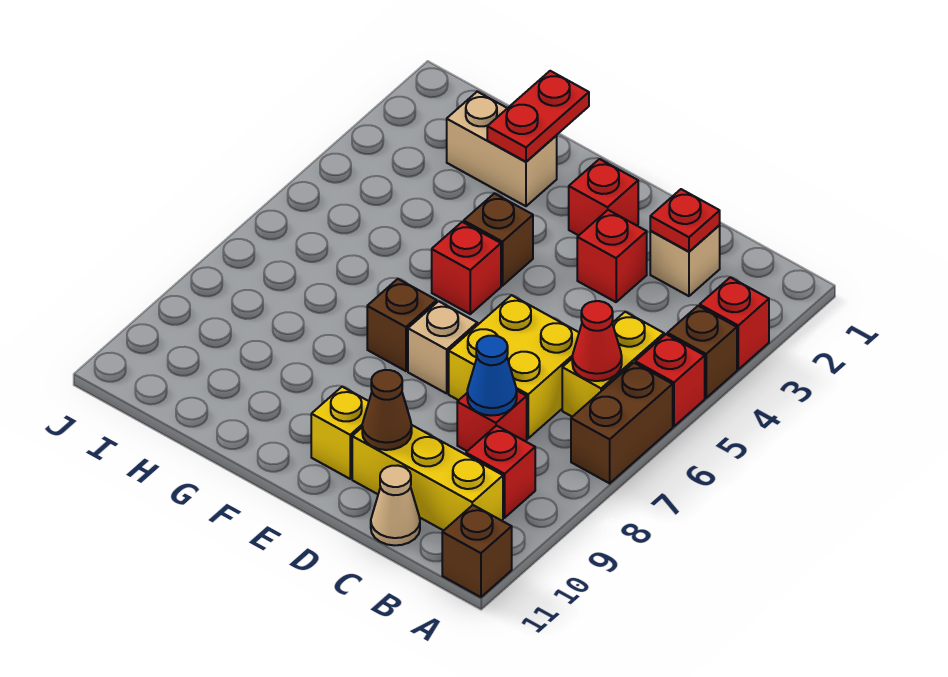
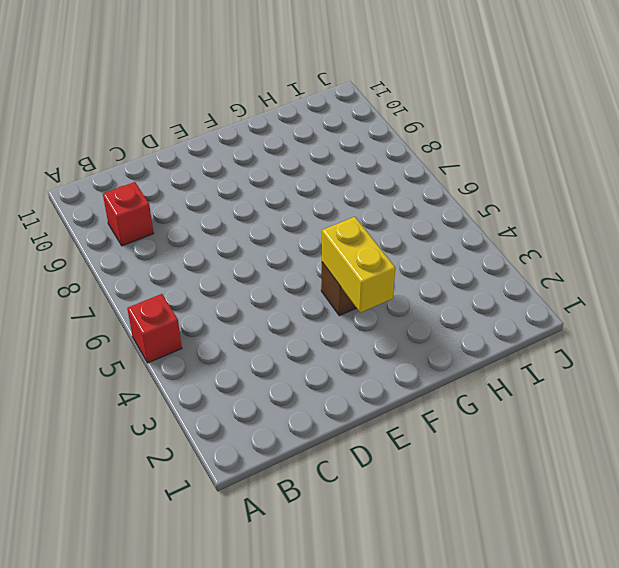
yellow 1x2 brick [322,217,395,313] -> yellow 1x2 brick moved to [562,312,664,417]
none -> red 1x1 brick [700,277,769,369]
none -> brown 1x1 brick [667,306,737,398]
none -> brown 1x2 brick [571,363,673,483]

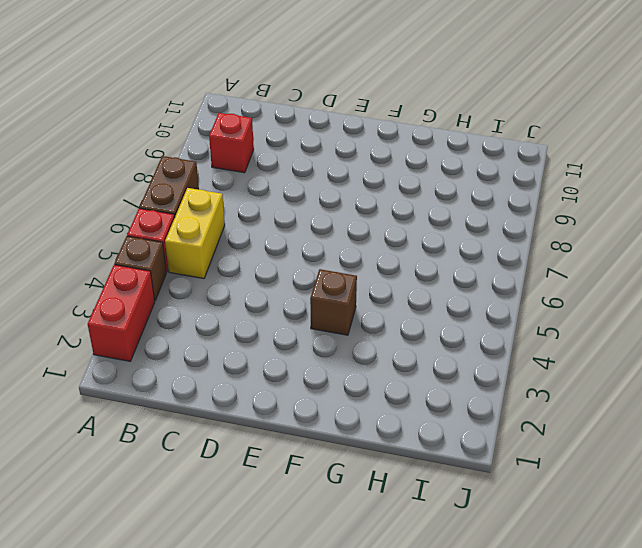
red 1x2 brick [88,265,155,361] -> red 1x1 brick [700,277,769,369]
none -> brown 1x1 brick [442,505,512,597]
none -> yellow 1x3 brick [352,425,503,531]
none -> tan 1x1 brick [650,225,720,296]

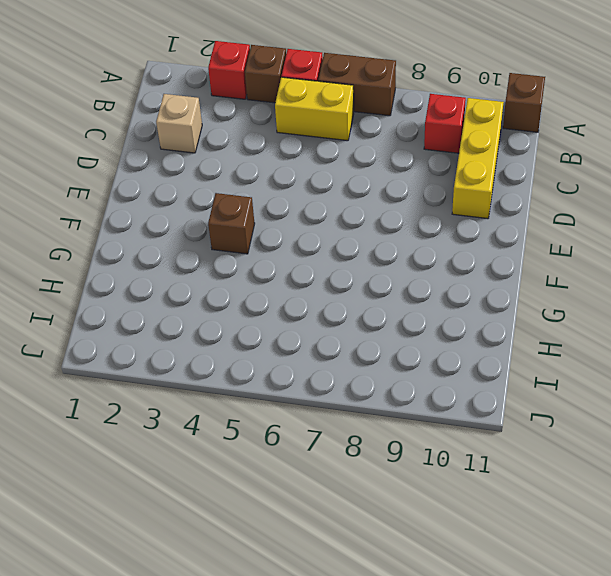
none -> yellow 2x2 brick [449,295,579,438]
none -> red 1x1 brick [457,391,527,451]
none -> tan 1x1 cone [371,466,420,545]

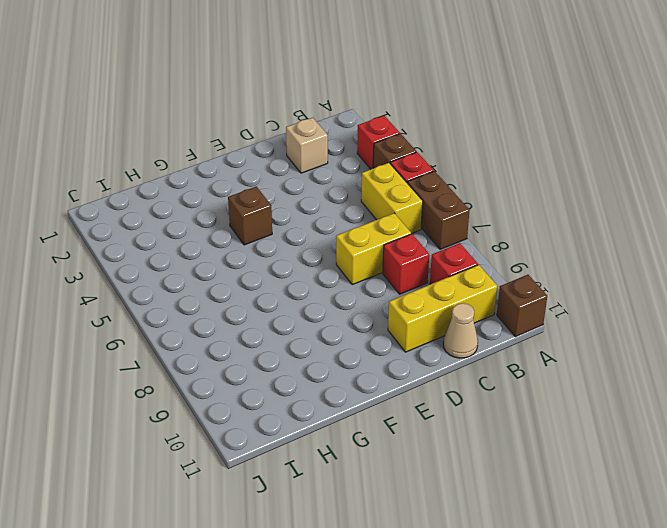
yellow 1x2 brick [336,213,411,285] -> yellow 2x2 brick [449,295,579,438]
none -> red 1x1 brick [577,210,647,302]
none -> red 1x1 brick [569,159,638,235]
none -> tan 1x1 brick [408,301,477,393]

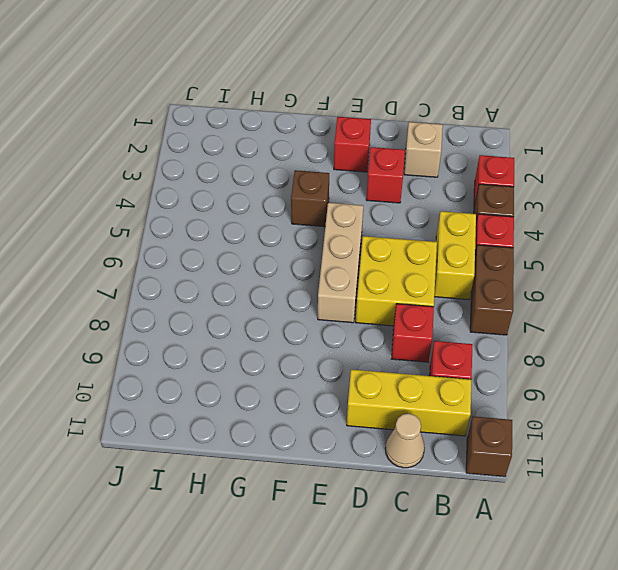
tan 1x3 brick [318,203,363,323] -> tan 1x1 brick [408,301,477,393]
none -> yellow 1x1 brick [311,387,369,479]
none -> red 1x1 brick [432,222,501,314]
none -> brown 1x1 brick [367,279,437,371]

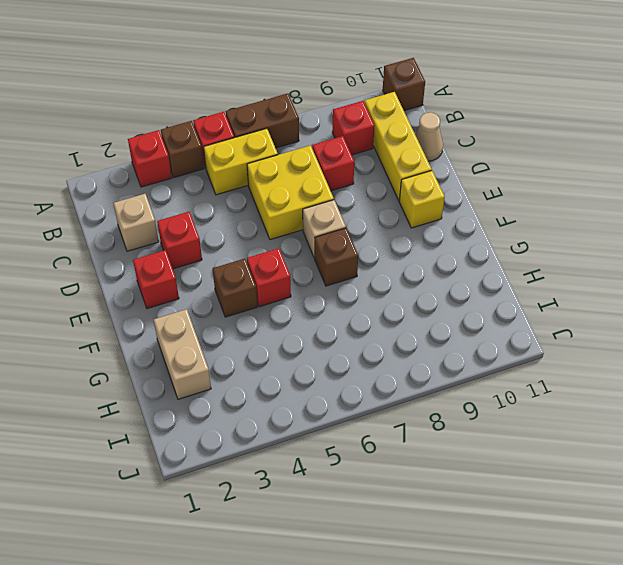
none -> red 1x1 cone [572,301,622,381]
none -> red 1x1 plate [650,189,720,252]
none -> blue 1x1 cone [467,336,517,416]

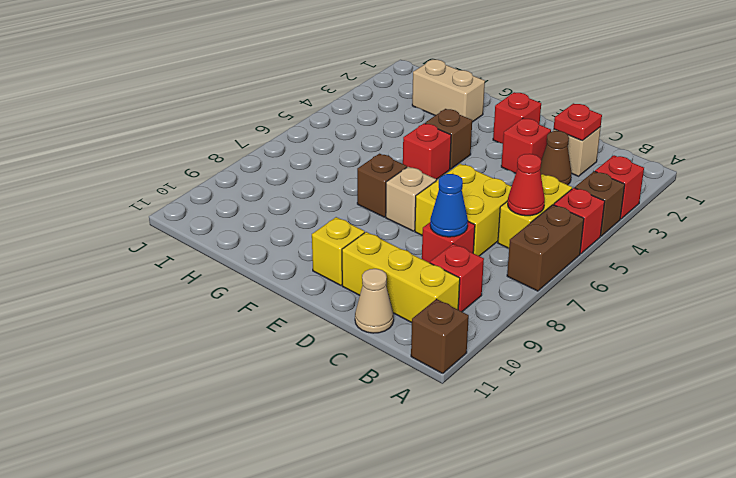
brown 1x1 cone [540,131,572,185] -> brown 1x1 cone moved to [362,370,412,450]
none -> red 1x2 plate [487,71,589,162]

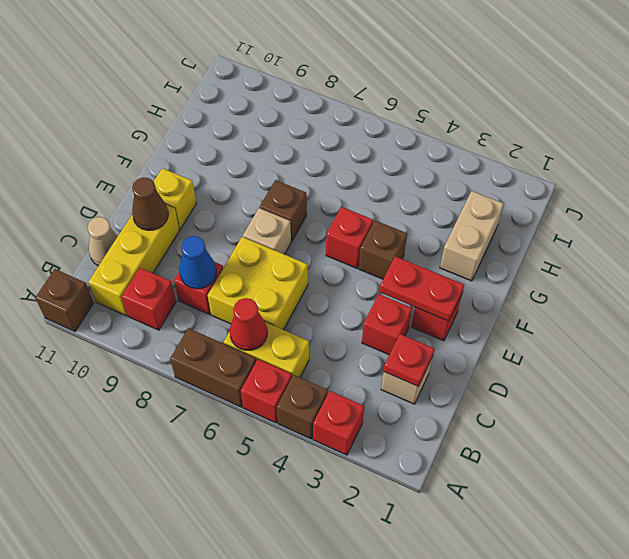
red 1x2 plate [379,256,464,321] -> red 1x2 plate moved to [487,71,589,162]

